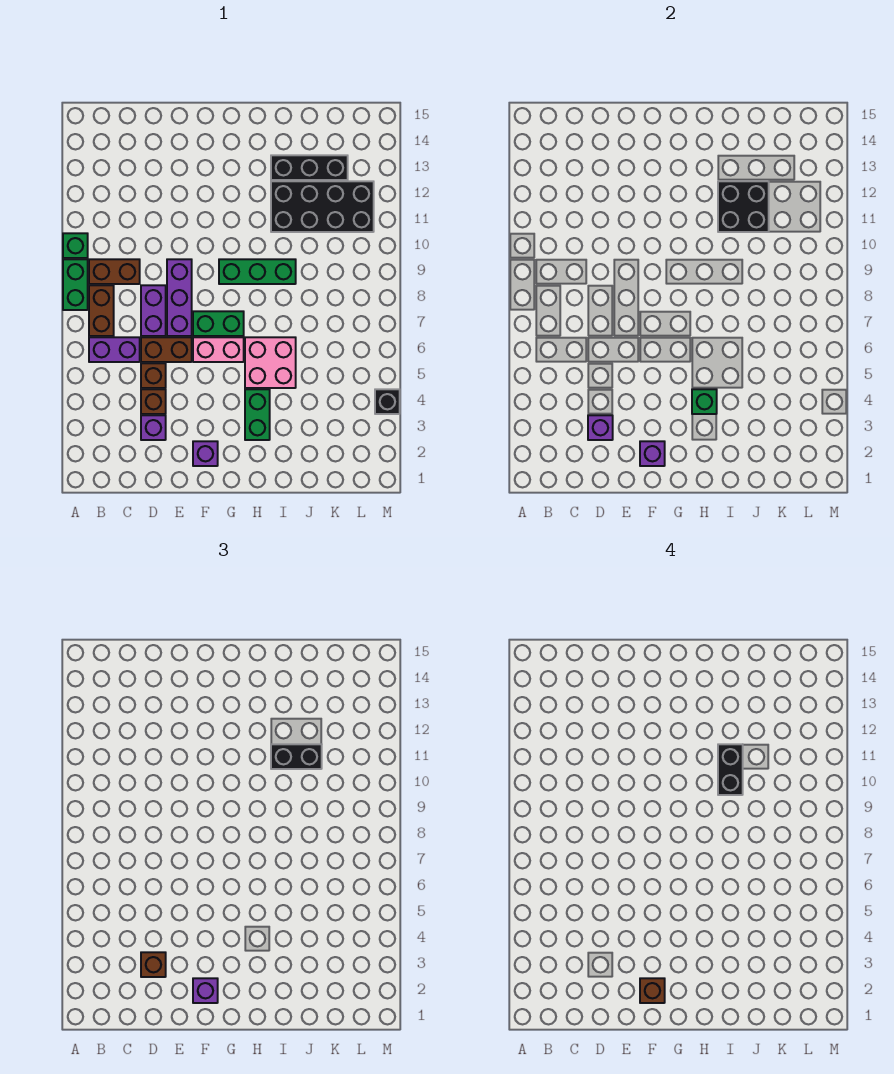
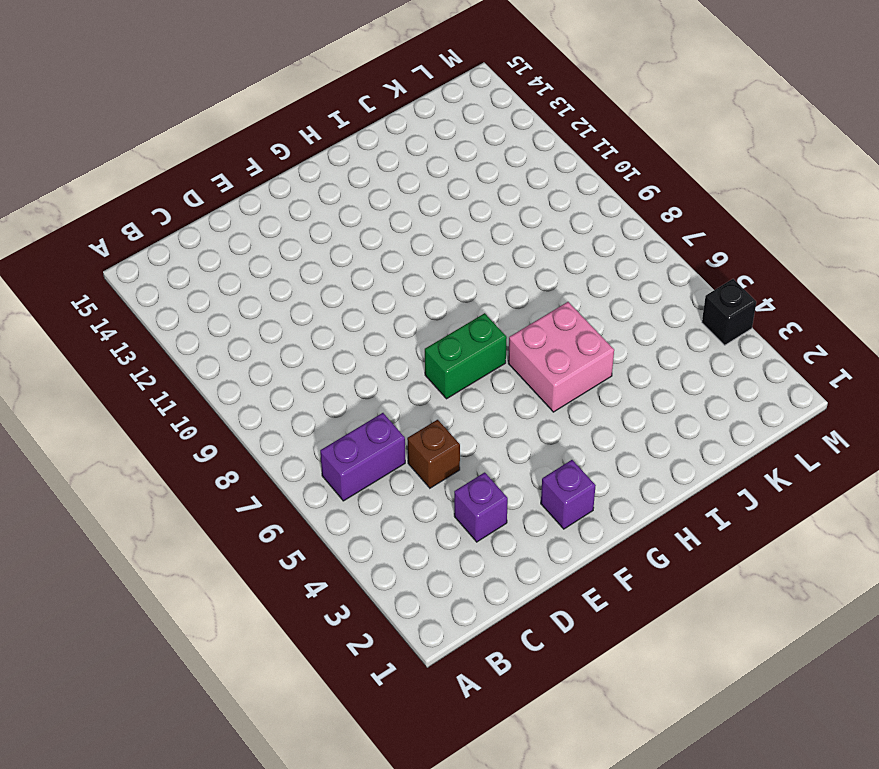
none -> green 1x2 brick [63,259,88,310]
none -> green 1x1 brick [63,233,88,258]
none -> brown 1x2 brick [89,285,114,336]

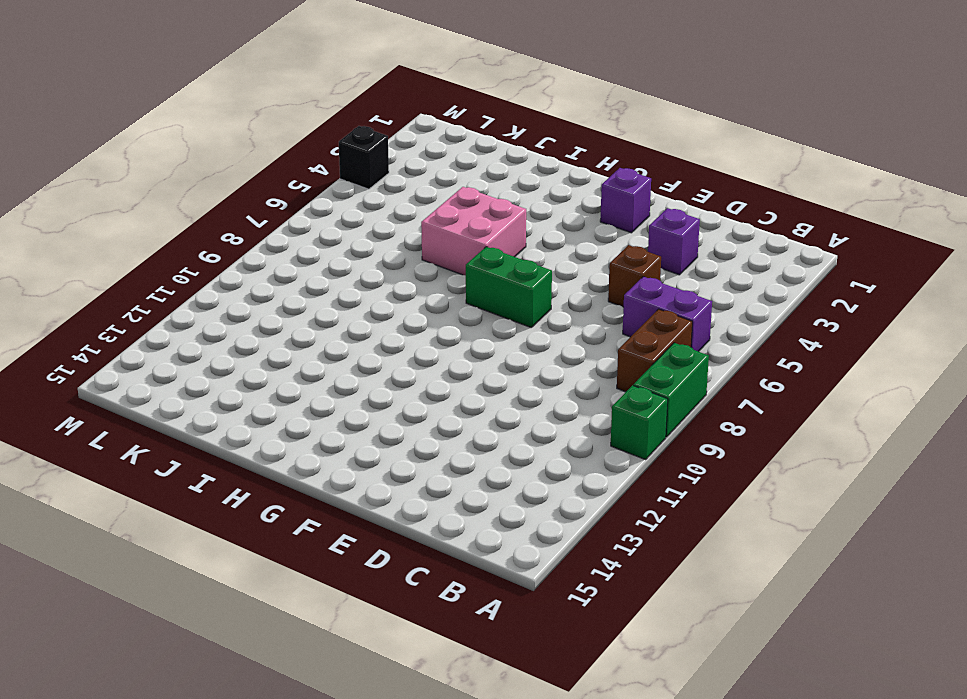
none -> brown 1x2 brick [89,259,140,284]
none -> brown 1x1 brick [141,389,166,414]
none -> brown 1x2 brick [141,337,192,362]

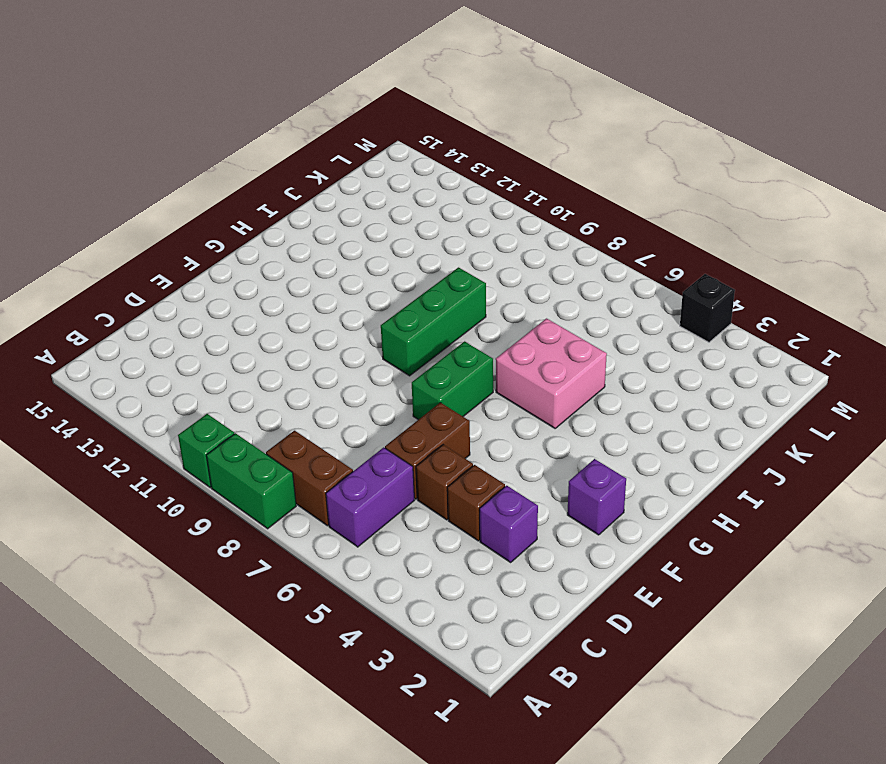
none -> brown 1x2 brick [89,259,140,284]
none -> purple 1x2 brick [141,285,166,336]
none -> purple 1x3 brick [167,259,192,336]

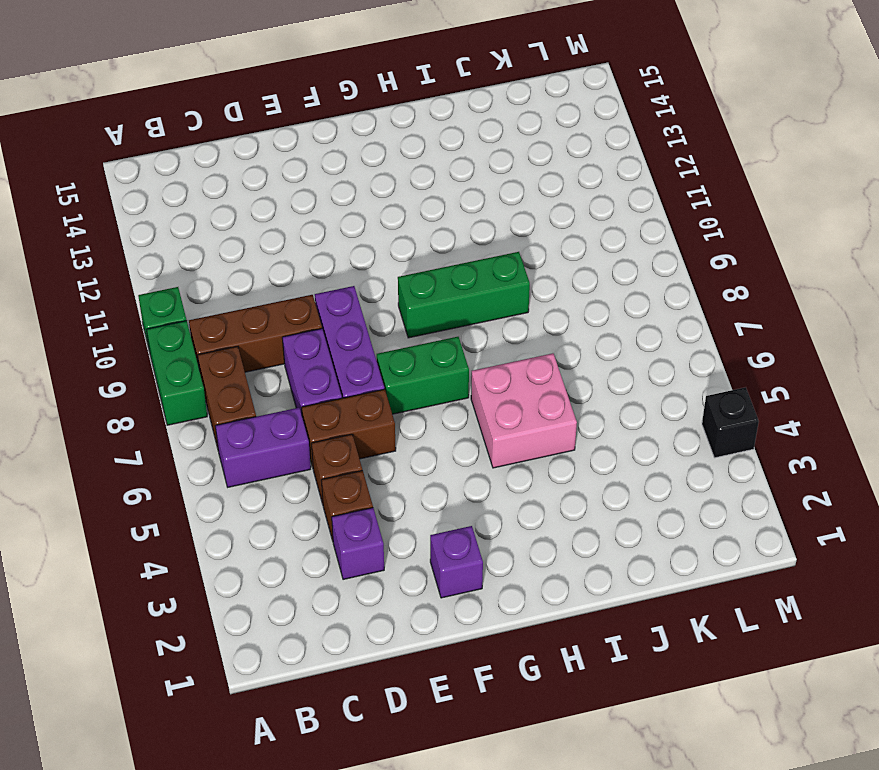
brown 1x3 brick [189,295,322,372] -> brown 1x2 brick [89,259,140,284]
none -> pink 1x2 brick [193,337,244,362]
none -> green 1x2 brick [245,389,270,440]
none -> black 2x4 brick [271,181,374,232]

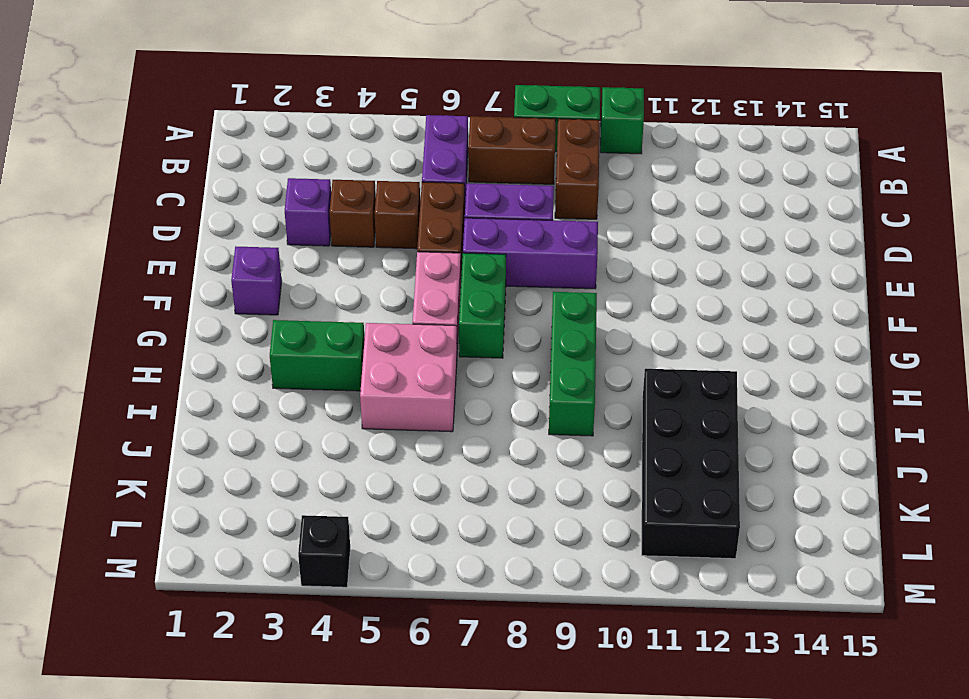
none -> black 1x3 brick [271,155,348,180]
none -> purple 1x1 brick [588,415,613,440]
none -> purple 1x1 brick [640,441,665,466]

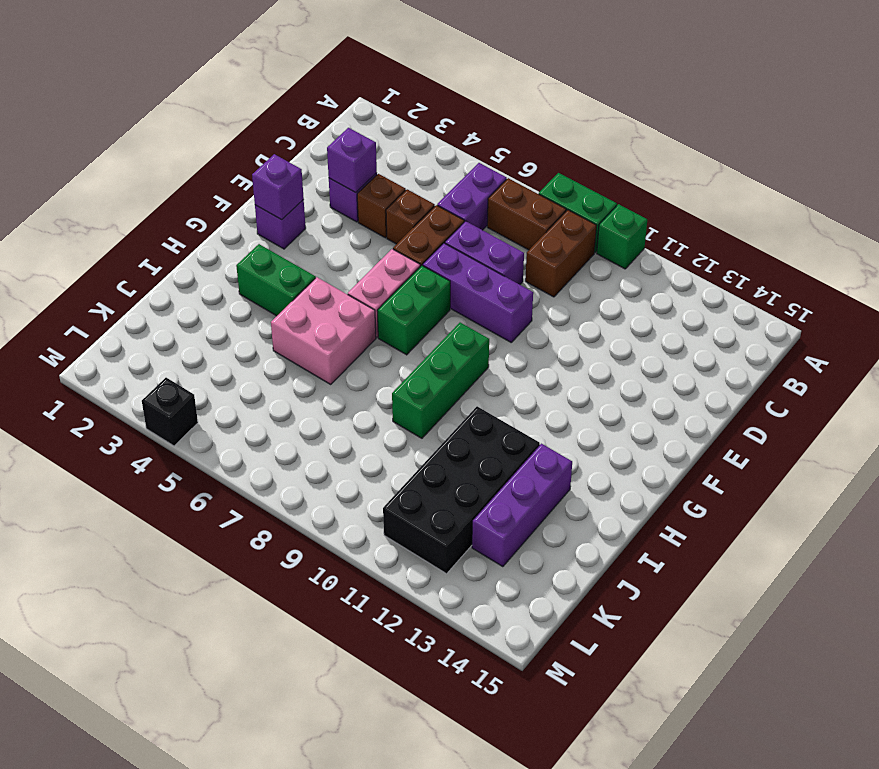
purple 1x3 brick [472,444,572,567] -> black 1x3 brick [271,155,348,180]
none -> green 1x1 brick [692,389,717,414]
none -> black 2x2 brick [718,181,769,232]
none -> brown 1x1 brick [141,952,166,977]

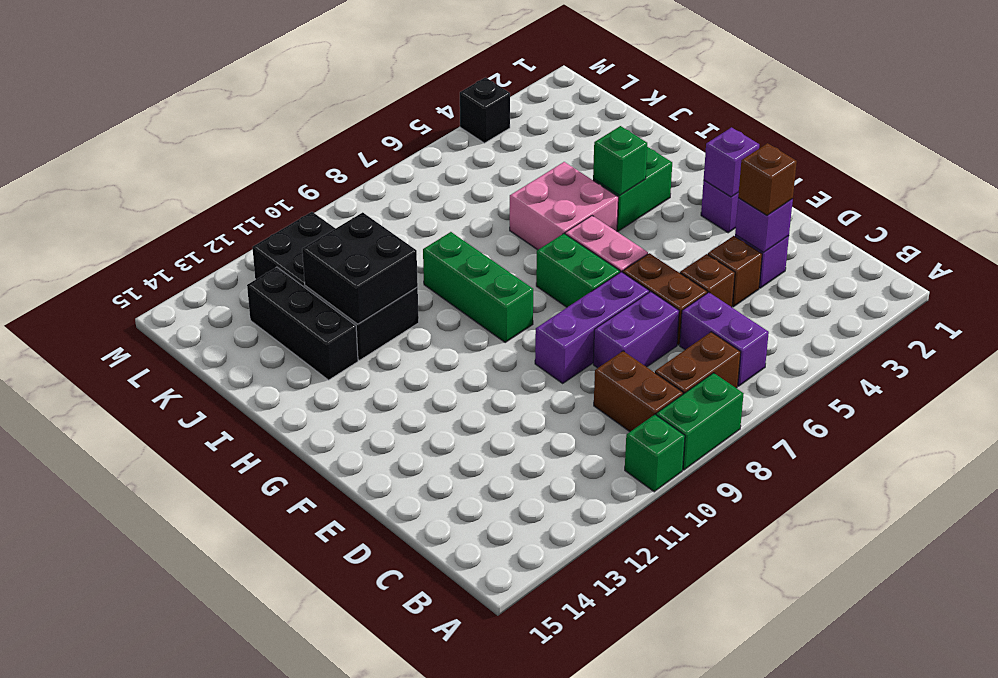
none -> purple 1x1 brick [193,978,218,1003]
none -> black 1x2 brick [271,744,322,769]
none -> brown 1x1 brick [640,978,665,1003]

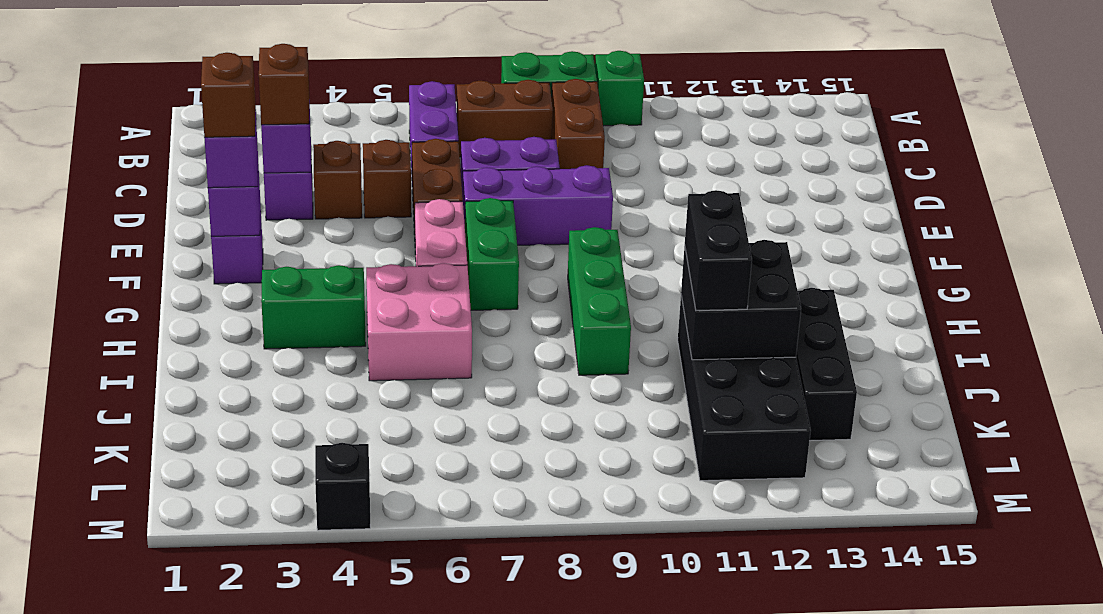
none -> green 1x1 brick [692,389,717,414]
none -> black 1x2 brick [718,744,743,795]

